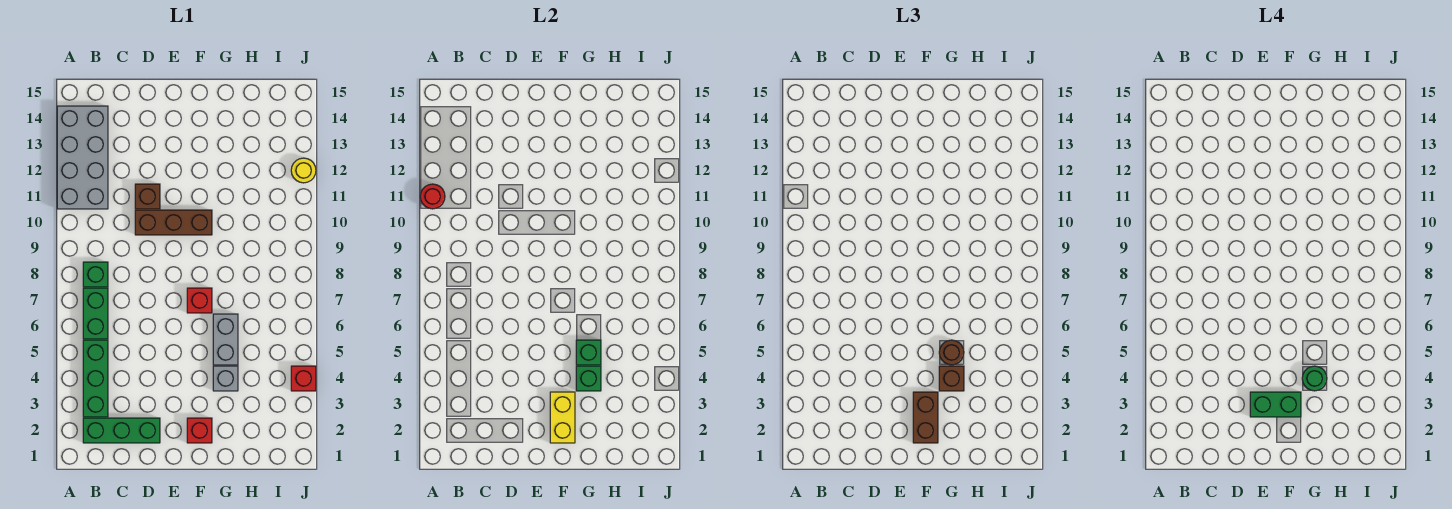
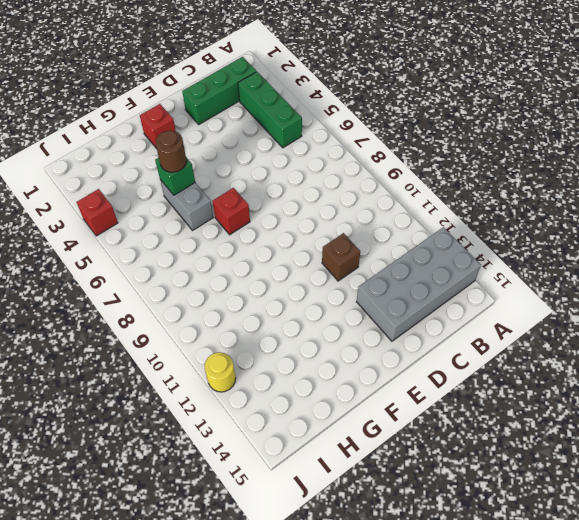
grey 2x4 brick [356,227,481,341] -> grey 2x4 brick turned to [57,106,108,209]
none -> green 1x2 brick [83,288,108,339]
none -> green 1x1 brick [83,262,108,287]
none -> brown 1x3 brick [135,210,212,235]

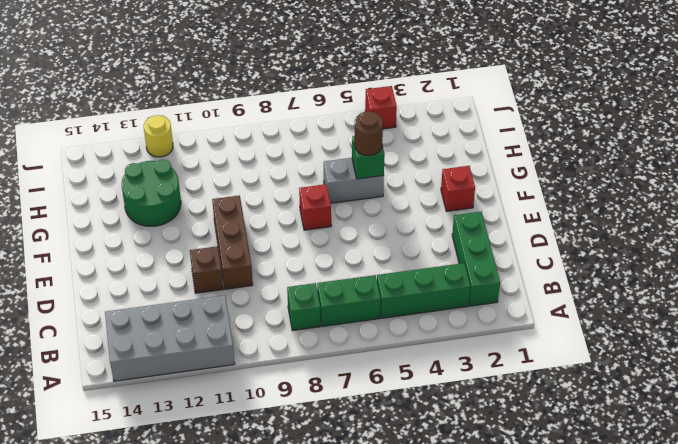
green 2x2 round brick [122,159,181,226] -> none
none -> grey 1x1 brick [213,366,238,391]
none -> red 1x1 round brick [420,184,445,209]
none -> yellow 1x2 brick [550,392,575,443]

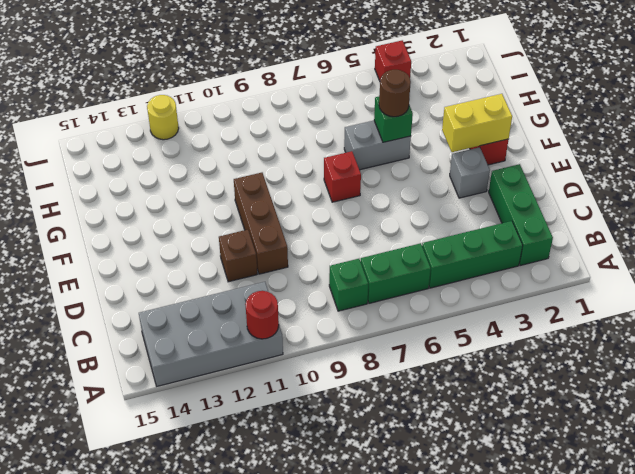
grey 1x1 brick [450,147,490,198] -> grey 1x1 brick moved to [213,366,238,391]
none -> green 1x1 brick [576,366,601,391]
none -> brown 1x2 brick [913,392,938,443]
none -> brown 1x1 brick [939,366,964,391]

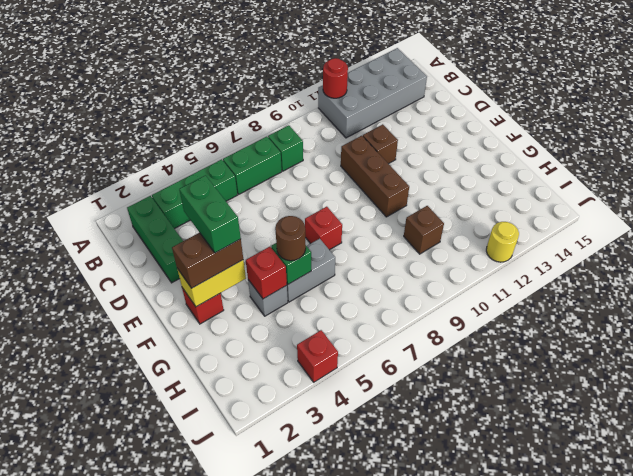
red 1x1 brick [246,247,287,299] -> green 1x1 brick [576,366,601,391]
brown 1x1 brick [404,206,444,254] -> brown 1x1 brick moved to [939,366,964,391]
none -> green 1x1 round brick [1302,366,1327,391]

